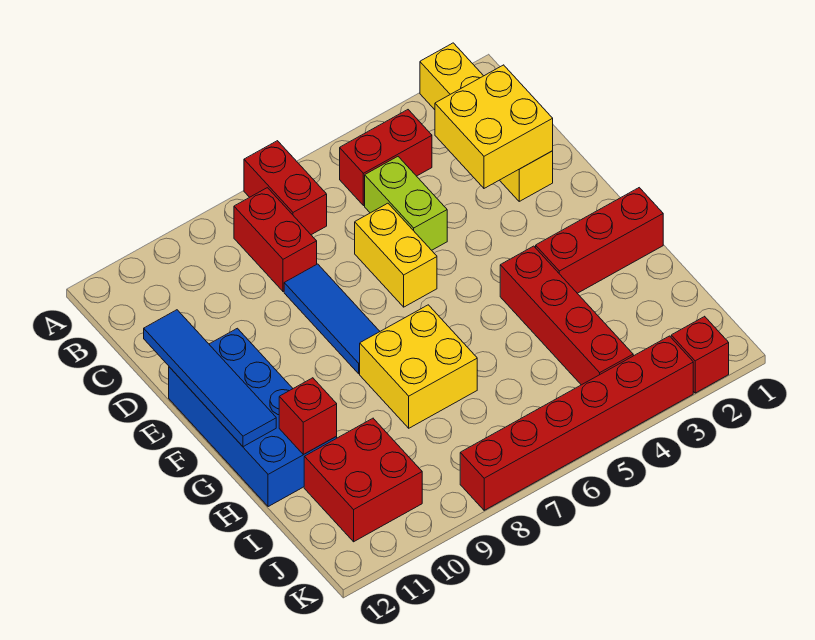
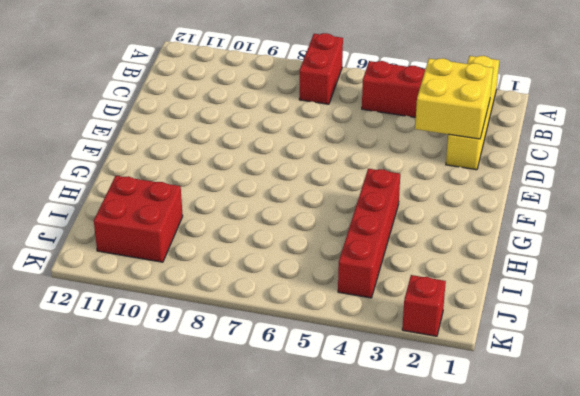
none -> red 1x2 brick [234,188,317,292]
none -> lime 1x2 brick [365,157,447,250]
none -> yellow 1x2 brick [355,203,437,307]

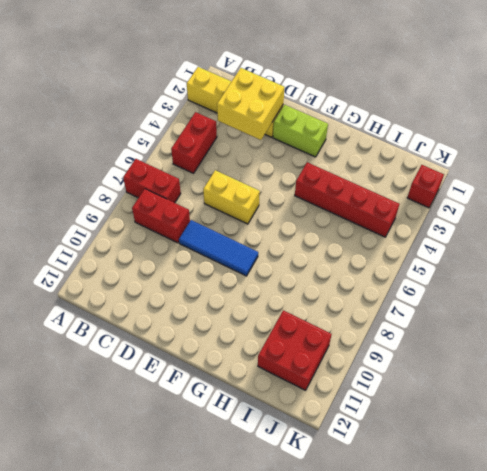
lime 1x2 brick [273,105,328,157] -> lime 1x2 brick moved to [365,157,447,250]
none -> blue 2x4 brick [169,328,337,507]
none -> red 1x3 brick [536,188,663,293]
none -> yellow 2x2 brick [360,305,477,428]

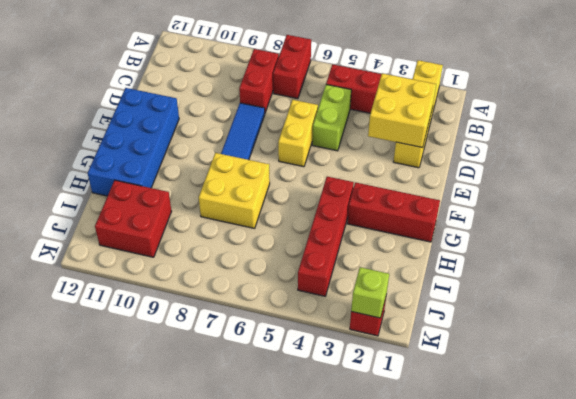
lime 1x1 brick [351,267,389,318] -> none
none -> red 1x6 brick [460,336,693,510]
none -> blue 1x4 tile [144,310,276,447]
none -> red 1x1 brick [279,378,337,455]

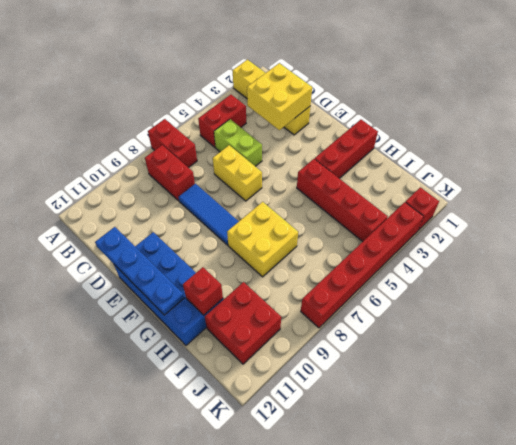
blue 1x4 plate [95,227,184,315] -> blue 1x4 tile [144,310,276,447]

